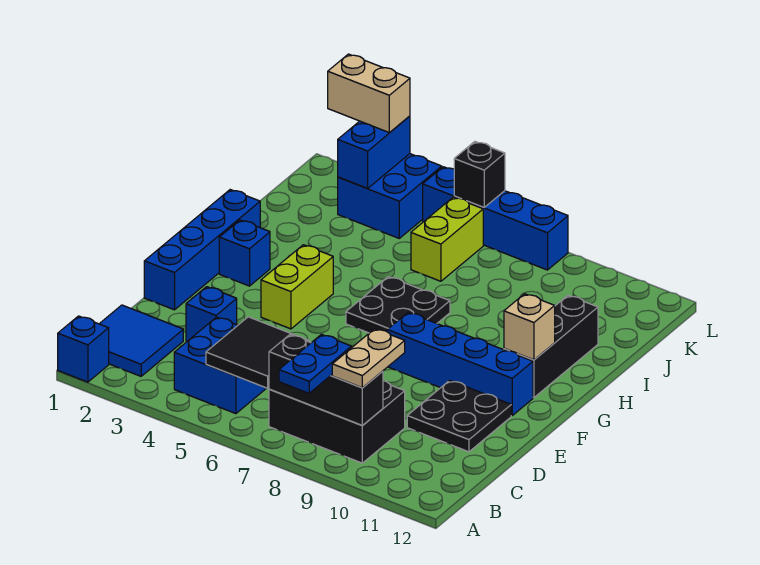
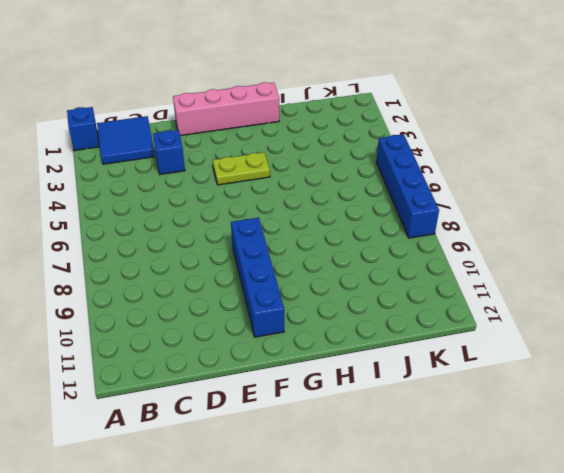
pink 1x4 brick [173,82,279,136] -> blue 1x4 brick [144,190,260,310]
lime 1x2 plate [213,152,270,185] -> lime 1x2 brick [261,245,333,329]
none -> blue 2x2 brick [174,317,266,414]
none -> black 2x3 brick [269,381,405,463]
none -> black 2x2 plate [407,380,511,452]

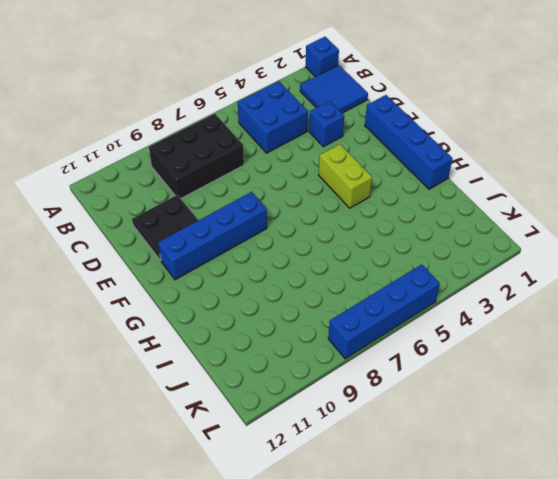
none -> blue 1x1 brick [219,220,270,286]
none -> black 2x2 plate [346,277,450,333]
none -> black 1x3 brick [504,295,598,398]

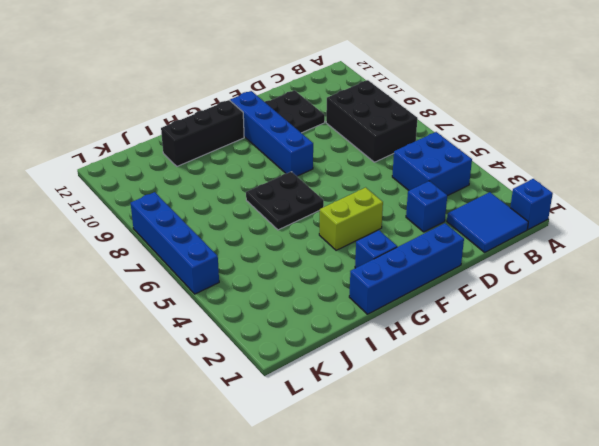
none -> lime 1x2 brick [411,197,483,281]
none -> blue 2x2 brick [338,154,442,238]
none -> black 2x2 tile [206,317,310,388]

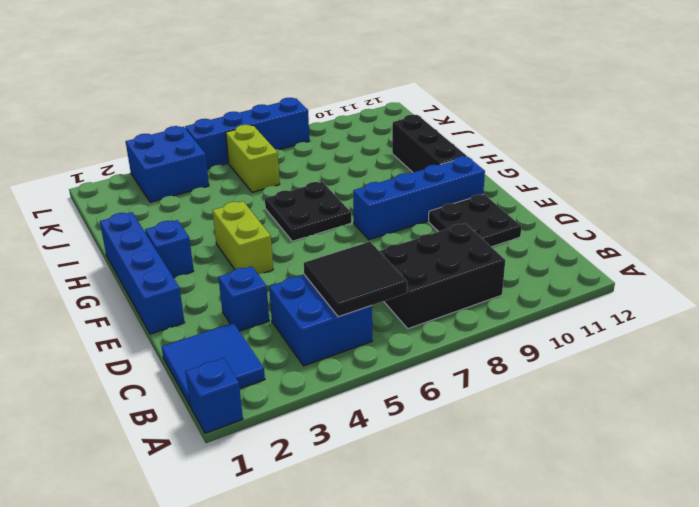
none -> black 1x3 brick [269,335,383,425]
none -> tan 1x1 brick [504,294,555,360]
none -> blue 1x2 brick [338,116,410,188]

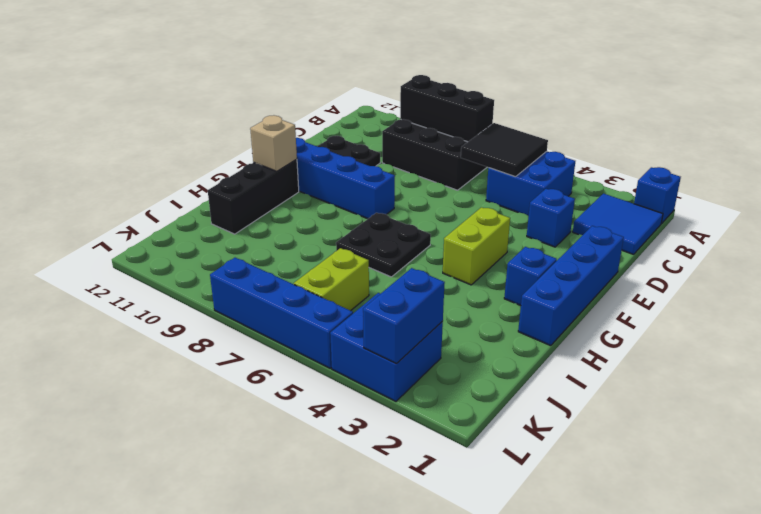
none -> black 1x1 brick [454,142,505,207]
none -> blue 1x2 plate [279,334,351,393]
none -> tan 1x2 plate [332,329,405,388]

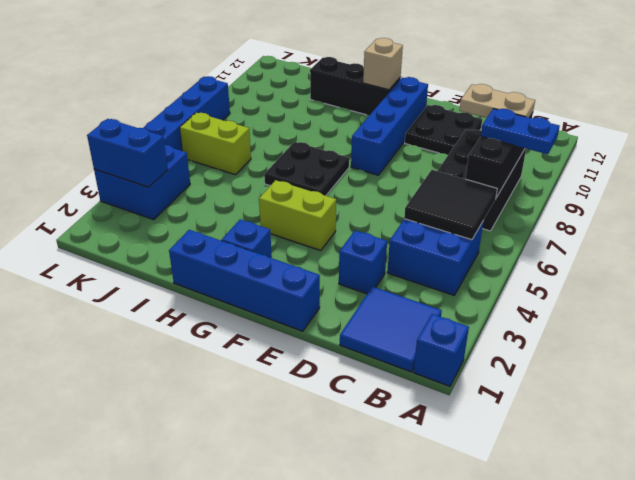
none -> black 1x1 brick [454,142,505,207]
none -> tan 1x2 brick [328,54,410,133]

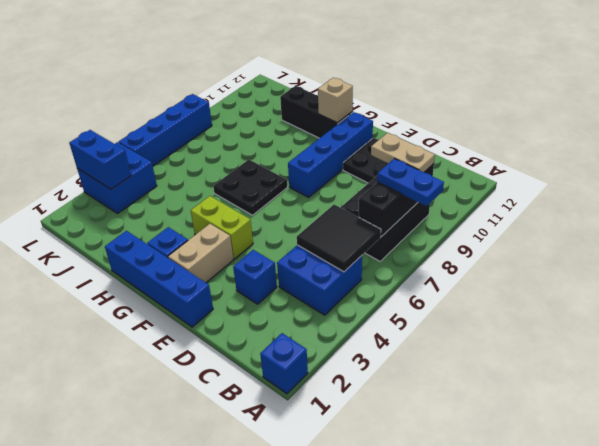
tan 1x2 brick [168,224,233,283] -> tan 1x2 brick moved to [328,54,410,133]
none -> blue 2x2 tile [100,305,183,376]
none -> lime 1x2 brick [411,197,483,281]
none -> black 1x1 brick [454,142,505,207]

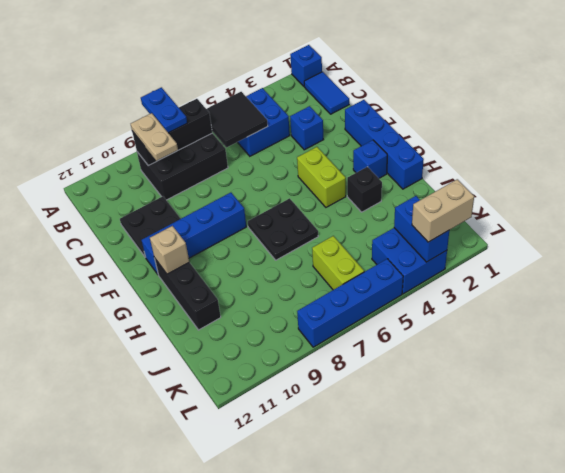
blue 1x2 tile [304,72,349,114] -> blue 2x2 tile [100,305,183,376]
black 1x1 brick [347,167,382,212] -> black 1x1 brick moved to [454,142,505,207]

